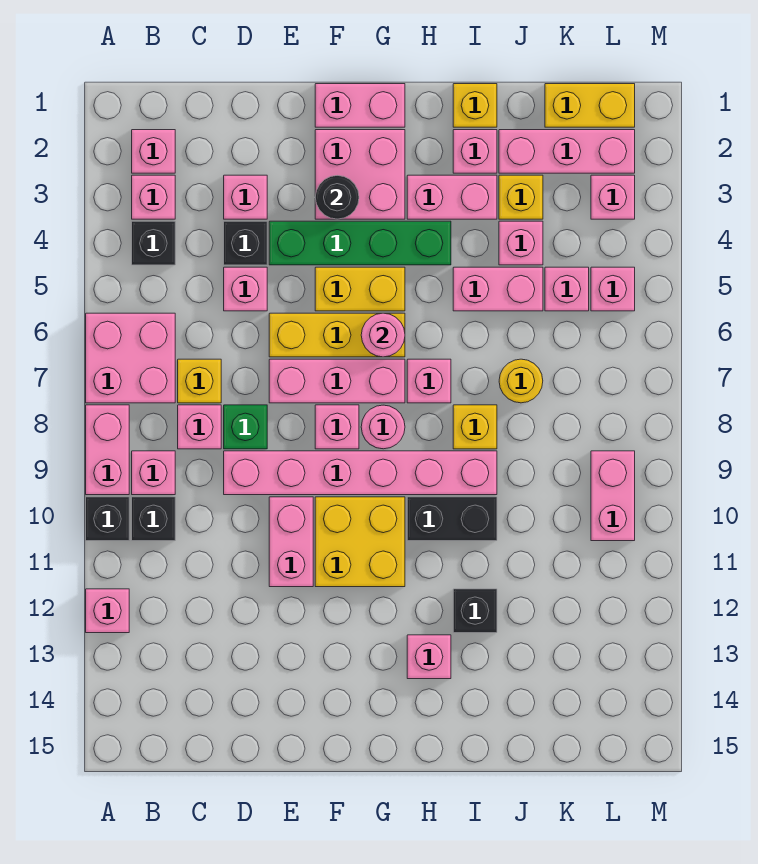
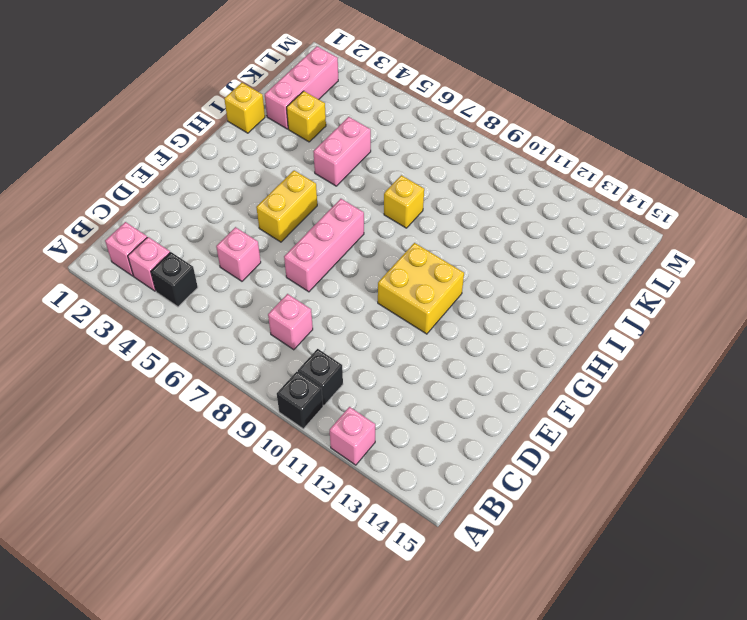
none -> pink 2x2 brick [86,313,175,403]
none -> pink 1x2 brick [86,405,129,495]
none -> pink 1x1 brick [132,451,175,495]
none -> yellow 1x1 brick [178,359,221,403]

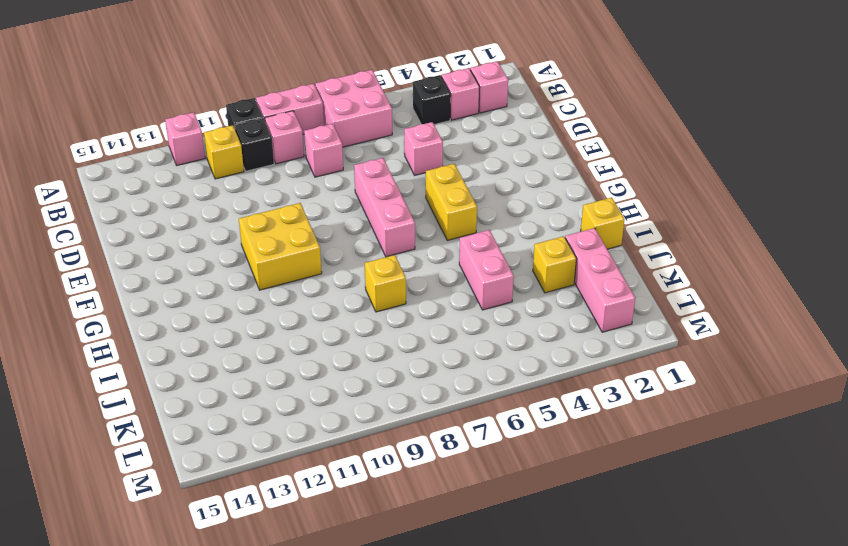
yellow 1x1 brick [204,125,244,179] -> yellow 1x1 brick moved to [178,359,221,403]
none -> pink 1x1 brick [224,175,267,219]
none -> black 1x1 brick [224,221,267,265]
none -> green 1x1 brick [224,405,267,449]
none -> pink 1x6 brick [224,451,497,495]

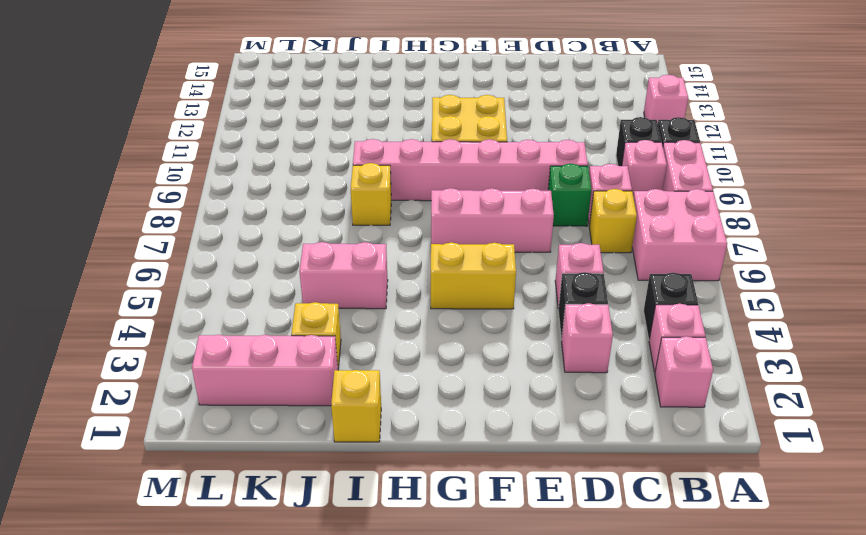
none -> green 1x4 brick [269,221,451,265]
none -> yellow 1x3 brick [269,313,405,357]
none -> pink 1x2 brick [269,497,313,587]
none -> pink 1x2 brick [315,84,405,127]

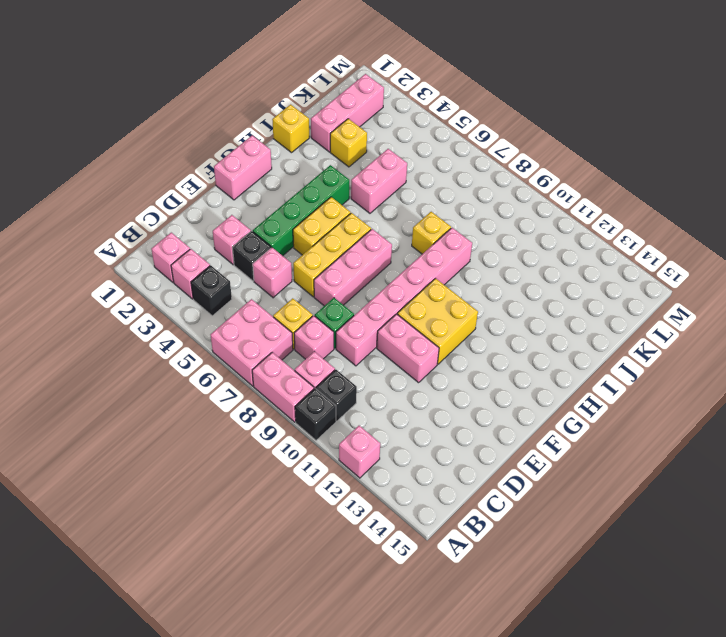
none -> pink 2x2 brick [315,130,405,219]
none -> pink 1x1 brick [315,405,359,449]
none -> pink 1x1 round brick [361,405,405,449]
none -> pink 1x2 brick [407,175,497,219]

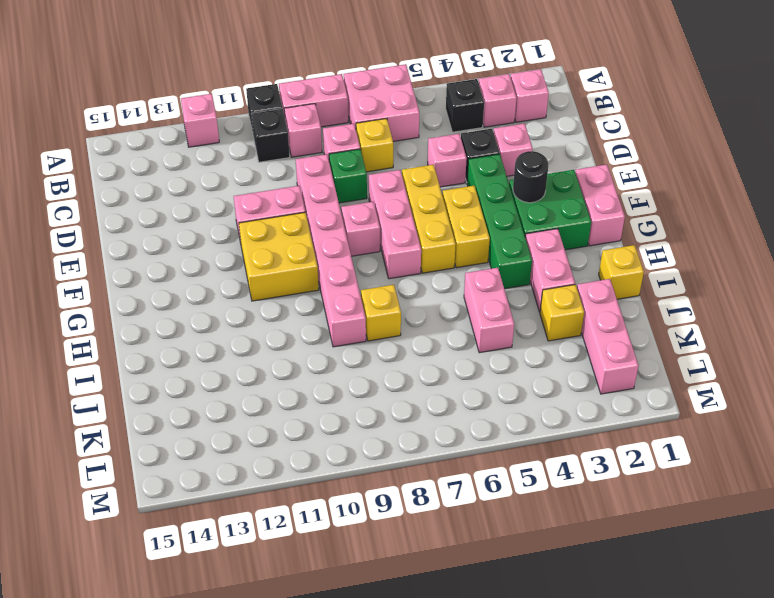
green 2x2 brick [509,170,591,250] -> pink 2x2 brick [315,130,405,219]
none -> pink 1x1 round brick [361,405,405,449]
none -> pink 1x1 brick [407,359,451,403]
none -> black 1x2 brick [407,497,497,541]
none -> pink 1x1 brick [407,635,451,679]

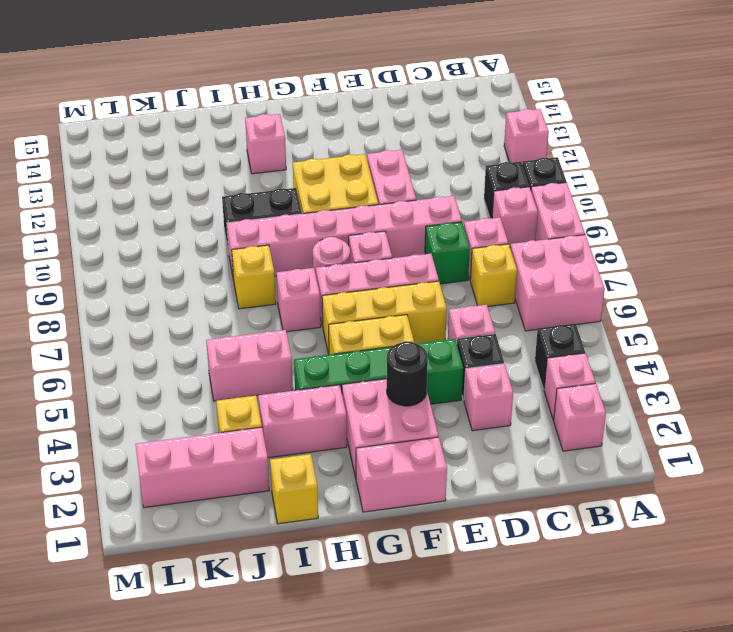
none -> pink 1x1 brick [453,130,497,173]
none -> black 1x1 brick [453,589,497,633]
none -> pink 1x1 brick [499,221,543,265]
none -> yellow 1x1 round brick [499,359,543,403]

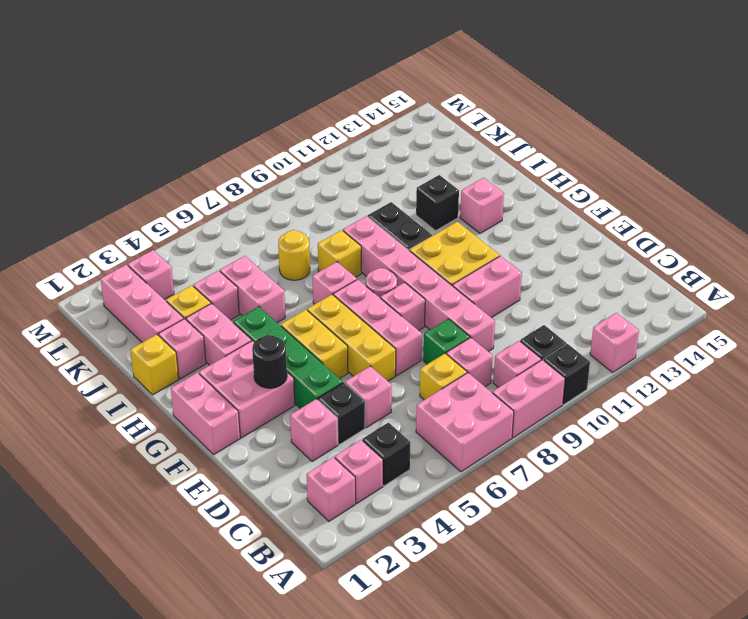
none -> yellow 1x2 brick [545,84,635,127]
none -> pink 1x1 brick [545,267,589,311]
none -> pink 1x1 brick [591,267,635,311]
none -> pink 1x2 brick [591,451,635,541]

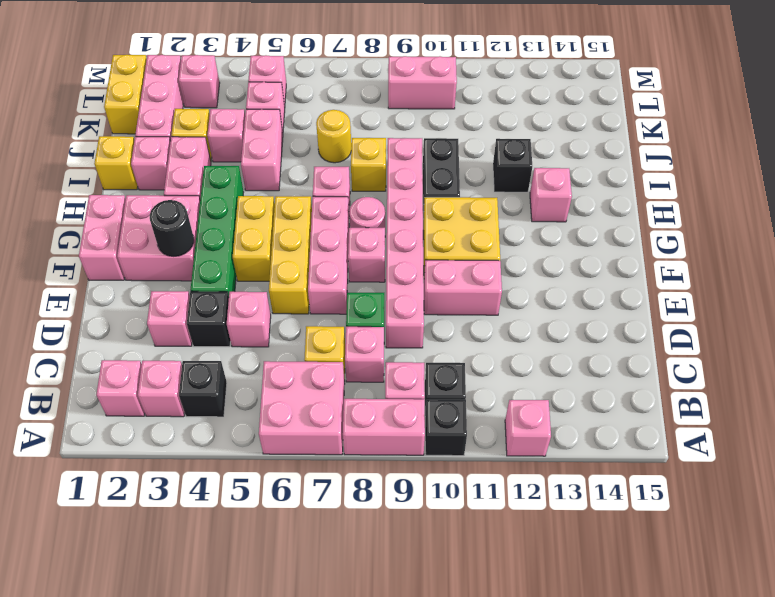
none -> pink 1x1 round brick [361,313,405,357]

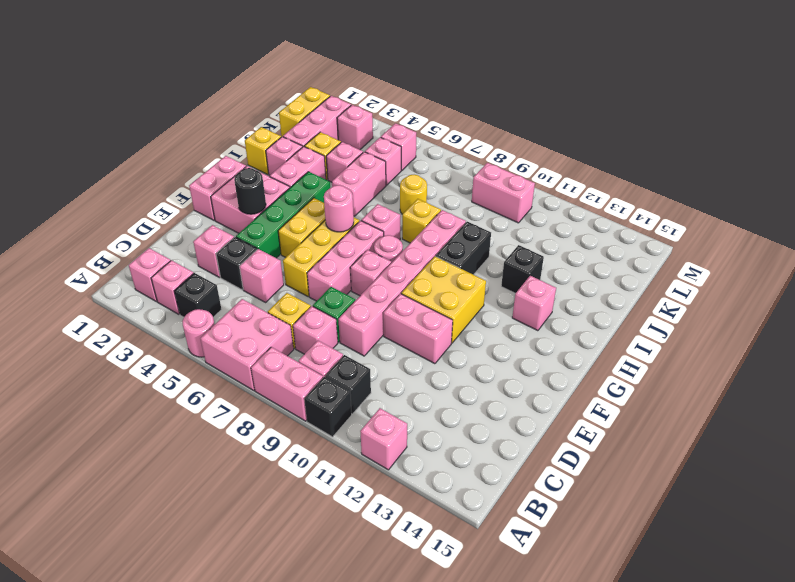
pink 1x1 round brick [182,309,215,357] -> none

